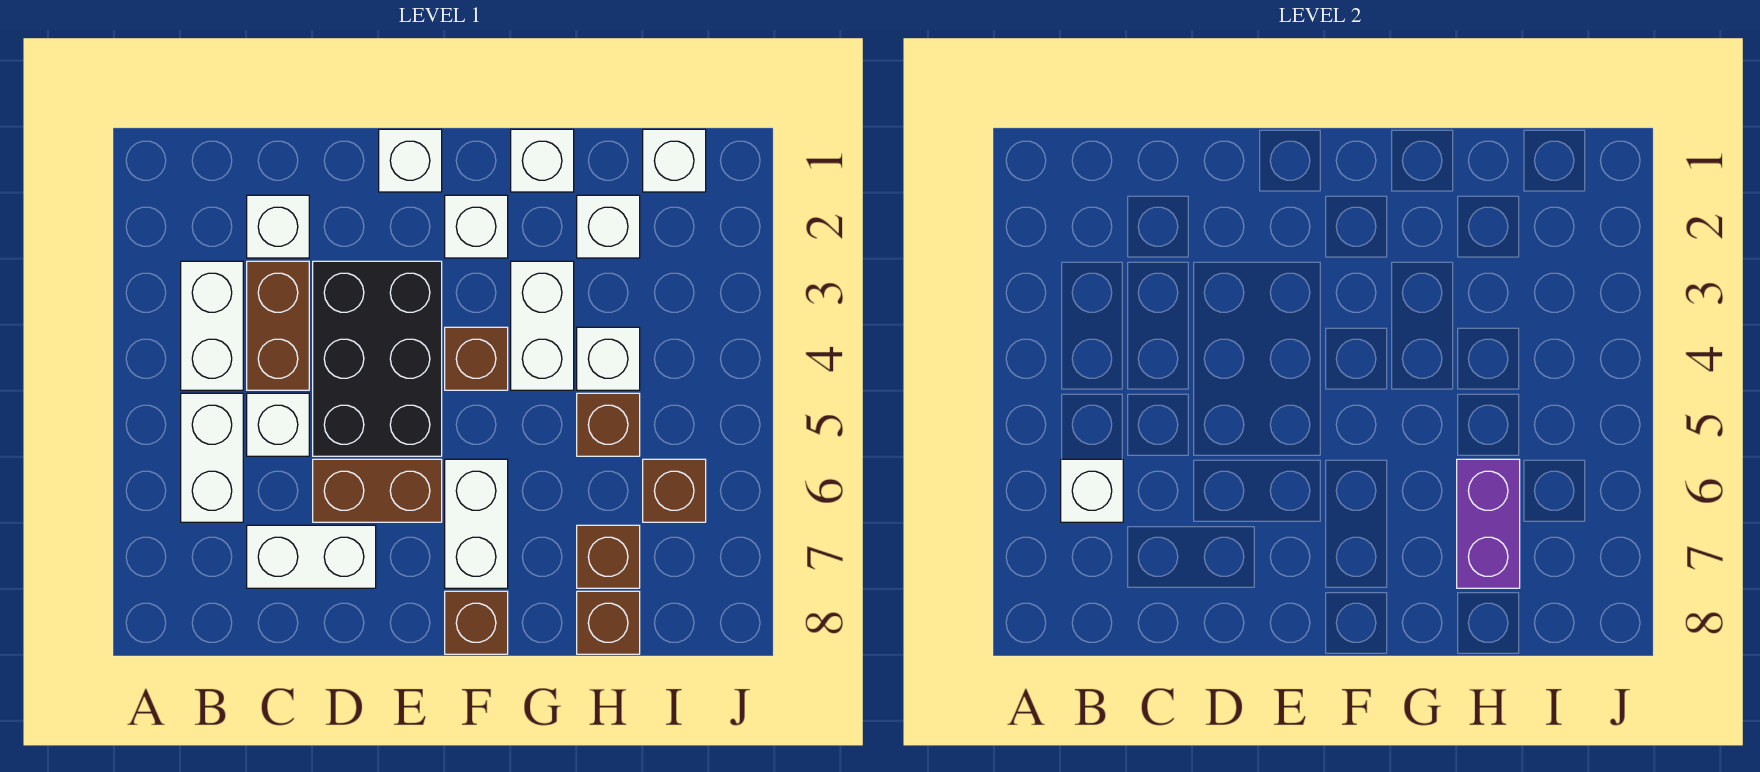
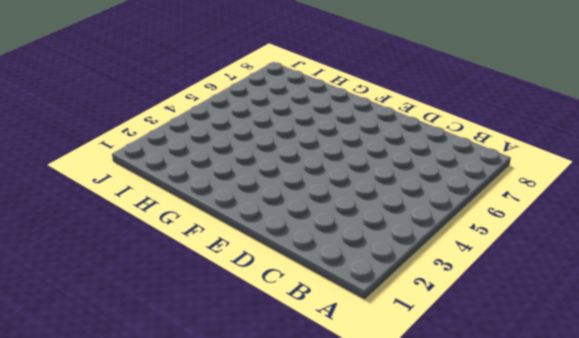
none -> white 1x2 brick [181,261,243,390]
none -> white 1x2 brick [181,393,243,522]
none -> white 1x1 brick [247,195,309,258]

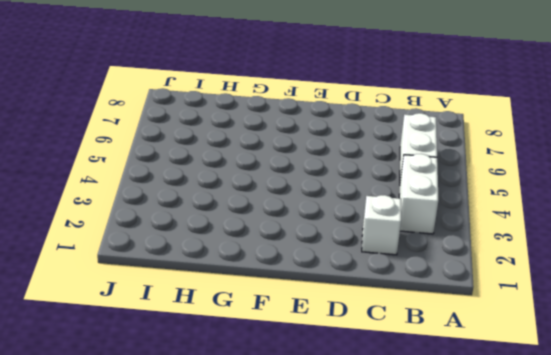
none -> brown 1x2 brick [247,261,309,390]
none -> white 1x1 brick [247,393,309,456]
none -> white 1x2 brick [247,525,376,588]

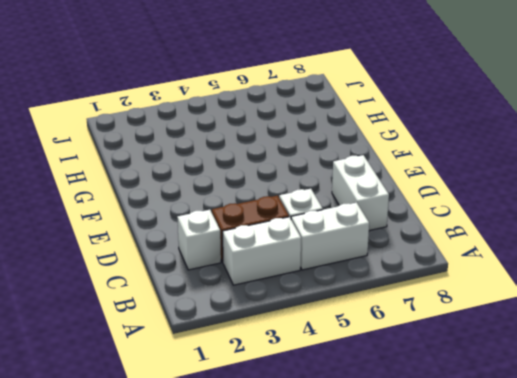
none -> black 2x3 brick [313,261,442,456]
none -> brown 1x2 brick [313,459,442,522]
none -> white 1x1 brick [379,129,442,192]

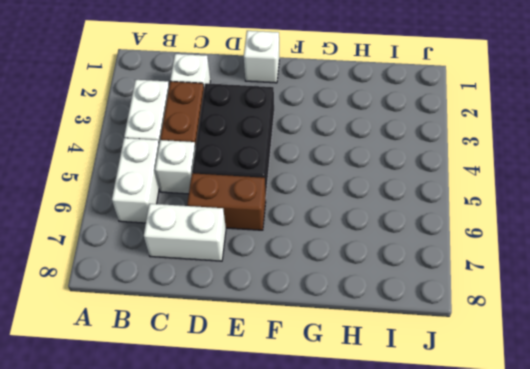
none -> white 1x1 brick [445,195,508,258]
none -> brown 1x1 brick [445,327,508,390]
none -> white 1x2 brick [445,459,508,588]

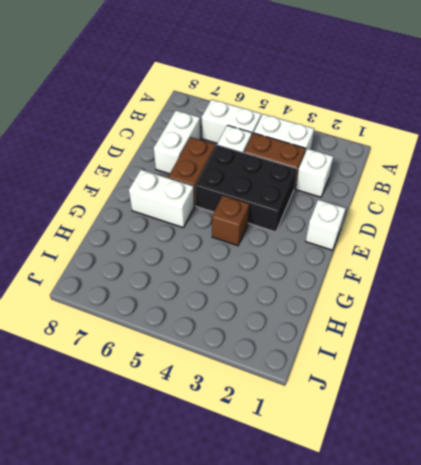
none -> white 1x1 brick [445,195,508,258]
none -> brown 1x1 brick [445,591,508,654]
none -> white 1x1 brick [511,129,574,192]

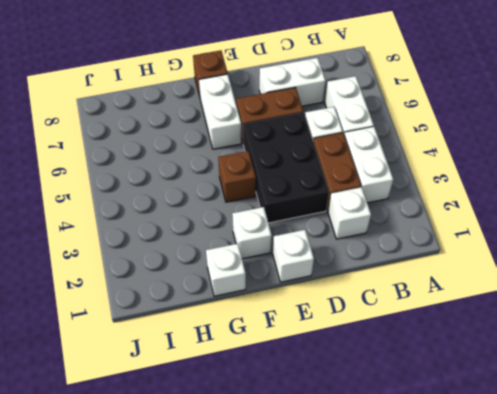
none -> white 1x2 brick [511,261,574,390]
none -> white 1x1 brick [577,195,640,258]
none -> white 1x1 brick [577,327,640,390]

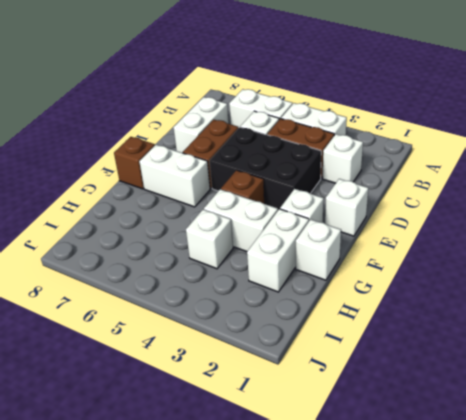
white 1x2 brick [247,209,309,292] -> white 1x1 brick [577,195,640,258]
none -> brown 1x1 brick [577,393,640,456]
none -> brown 1x1 brick [577,525,640,588]
none -> brown 1x1 brick [577,591,640,654]

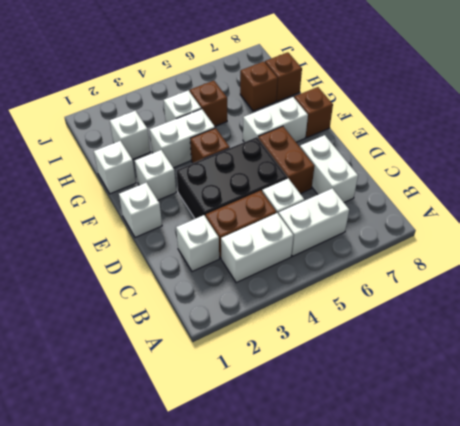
none -> white 1x1 brick [643,129,706,192]
none -> brown 1x1 brick [643,459,706,522]
none -> white 1x1 brick [1061,459,1123,522]

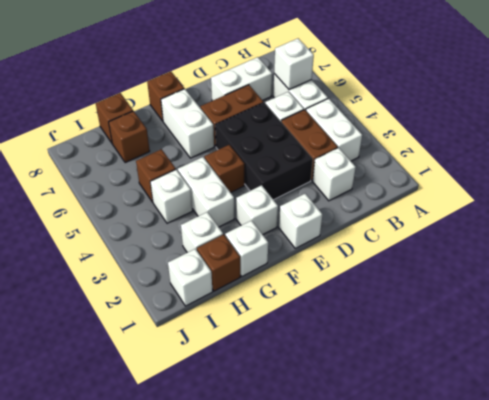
brown 1x1 brick [197,235,240,291] -> brown 1x1 brick moved to [643,459,706,522]
none -> purple 1x2 brick [1457,459,1520,588]

